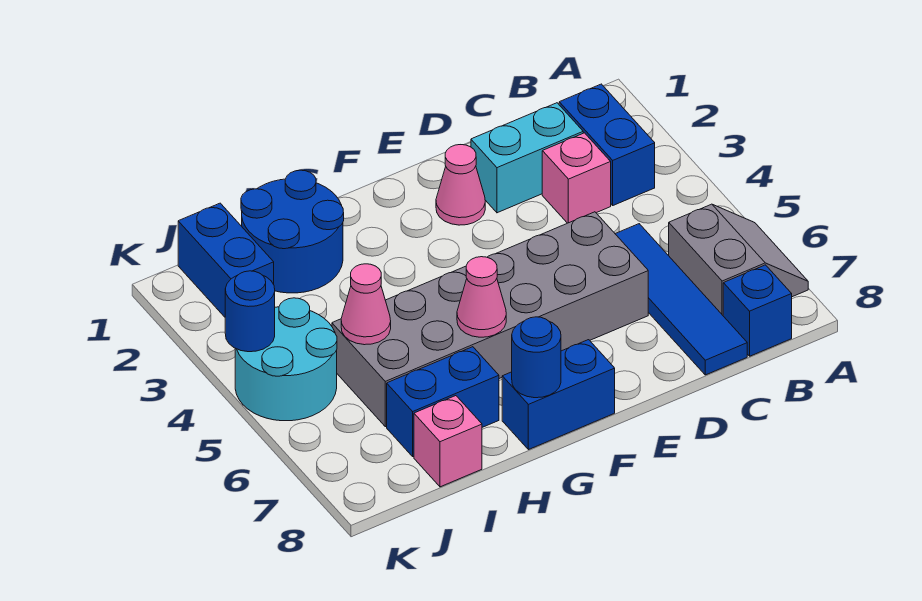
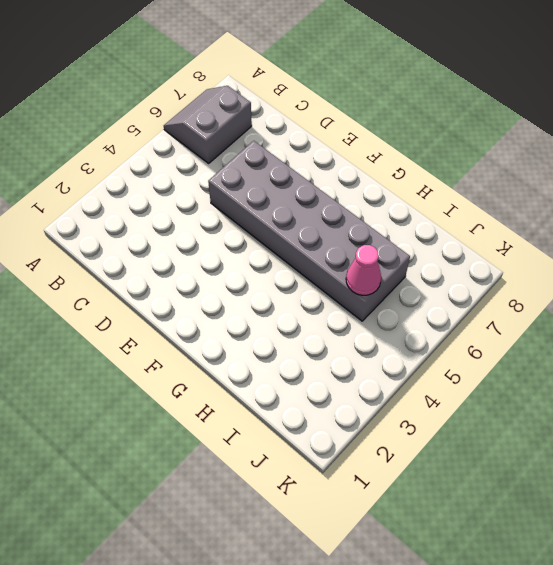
none -> blue 1x2 brick [559,84,655,205]
none -> blue 1x1 brick [723,265,792,356]
none -> cyan 1x2 brick [471,103,583,213]

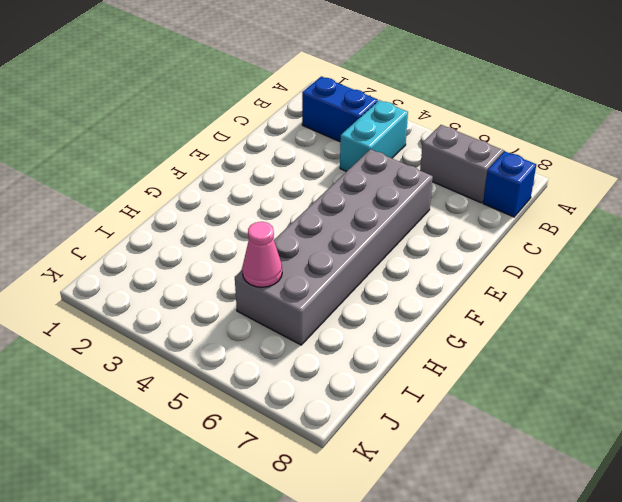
cyan 1x2 brick [340,100,408,172] -> cyan 1x2 brick moved to [471,103,583,213]
none -> pink 1x1 brick [542,133,611,223]
none -> blue 1x4 tile [616,224,747,375]
none -> pink 1x1 cone [436,145,485,225]

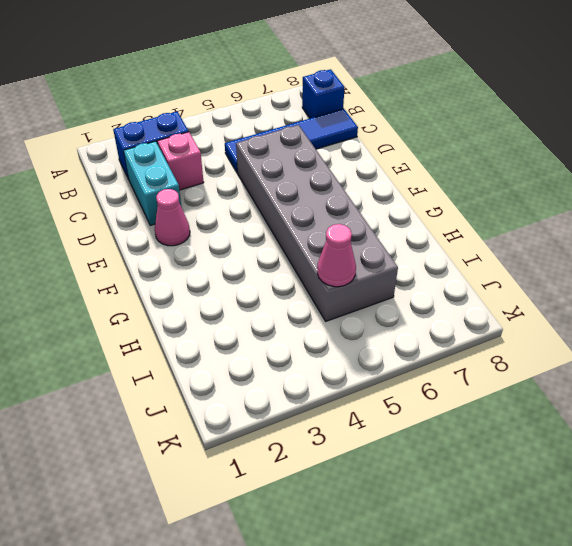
none -> grey 2x2 slope [669,204,808,315]
none -> blue 1x2 brick [502,340,615,450]
none -> blue 2x2 round brick [241,170,344,293]

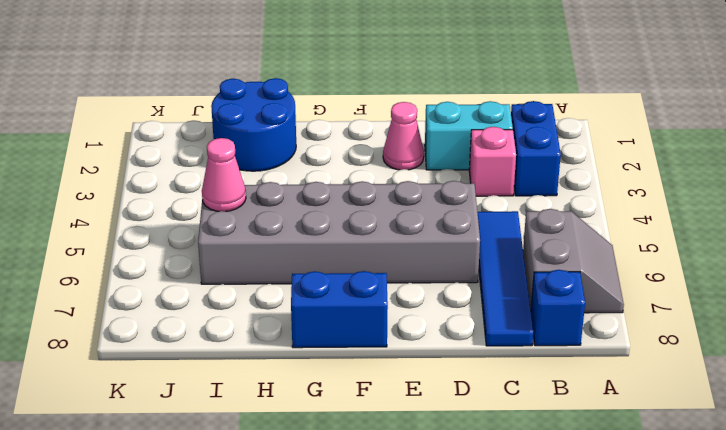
none -> blue 1x2 brick [387,347,499,457]
none -> pink 1x1 brick [414,396,482,487]
none -> blue 1x2 brick [178,203,274,317]

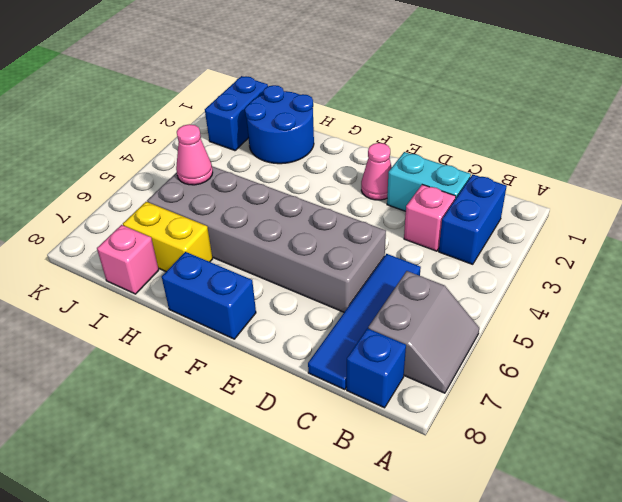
yellow 1x2 brick [123,202,213,271] -> blue 1x2 brick [387,347,499,457]
none -> cyan 2x2 round brick [235,298,337,421]
none -> pink 1x1 cone [457,257,506,337]
none -> blue 1x1 round brick [512,317,561,398]

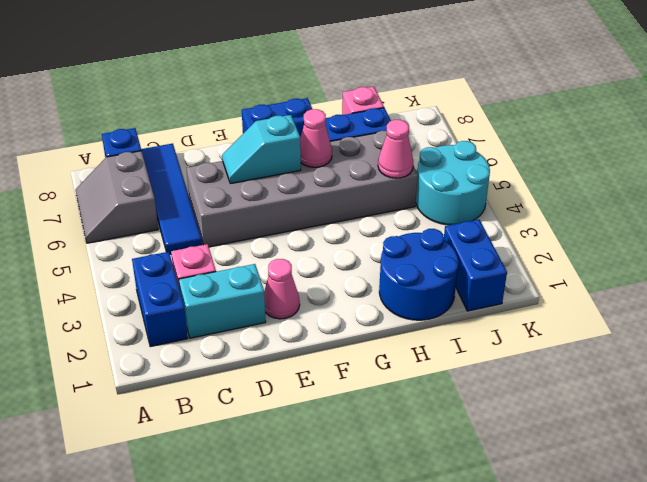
cyan 1x2 slope [222,115,301,183] -> none
none -> blue 1x1 round brick [512,317,561,398]
none -> blue 1x1 round brick [225,271,275,352]

